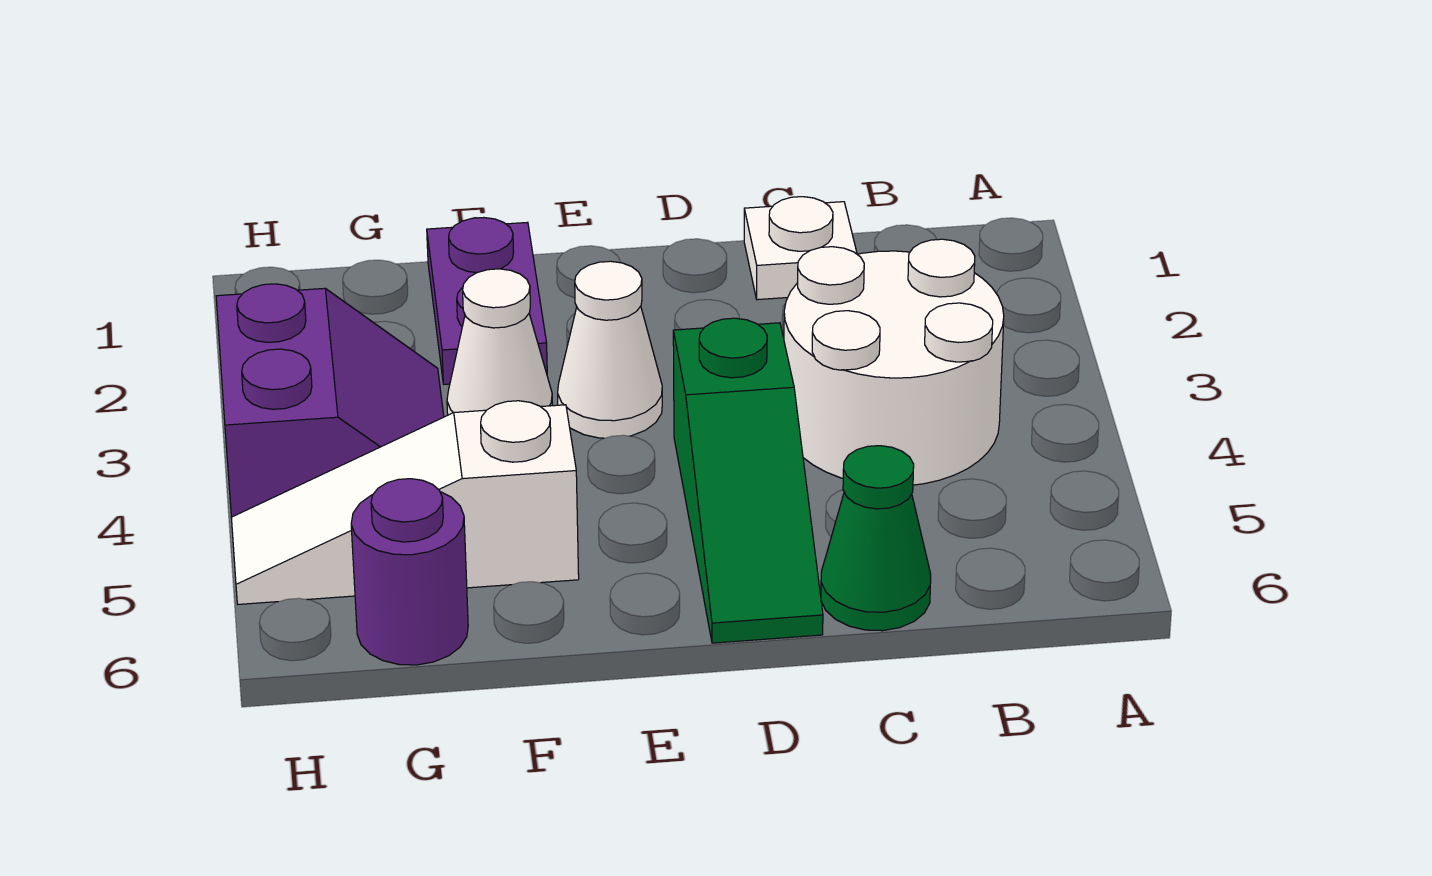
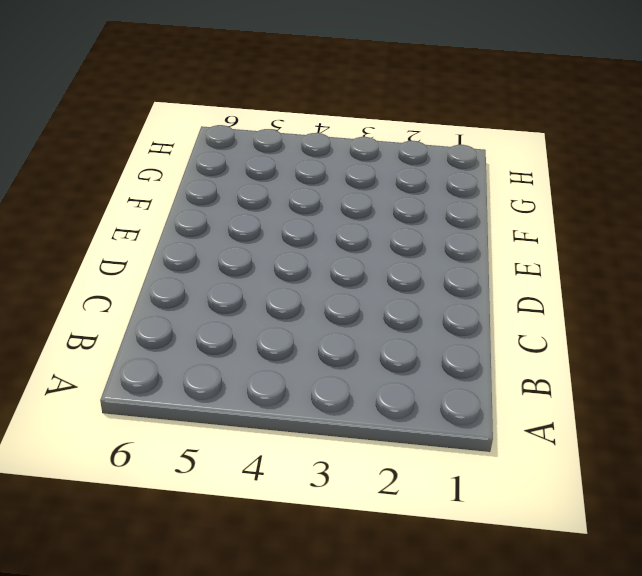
none -> white 2x2 round brick [784,239,1004,485]
none -> white 1x1 plate [744,197,857,300]

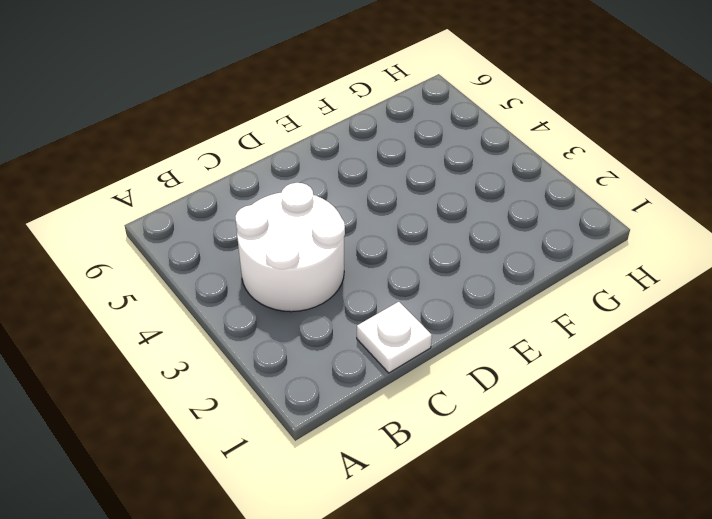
none -> green 1x1 cone [821,446,931,631]
none -> green 1x3 slope [673,318,823,643]

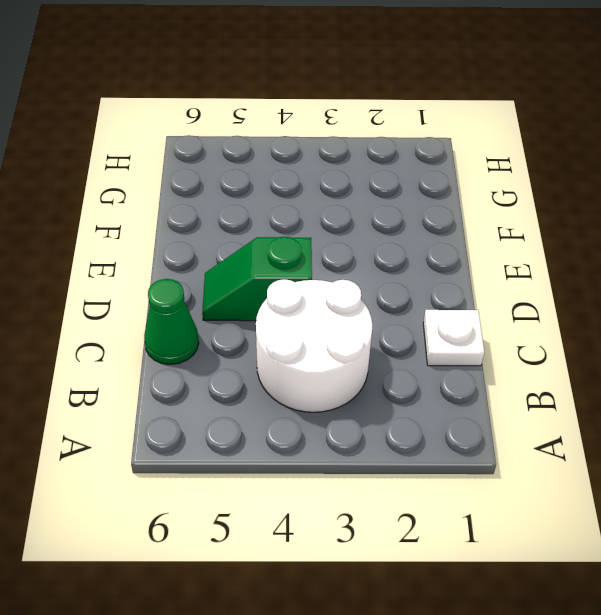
green 1x2 slope [202,237,312,321] -> green 1x3 slope [673,318,823,643]
none -> white 1x1 cone [558,261,662,438]
none -> purple 1x2 plate [427,218,547,384]

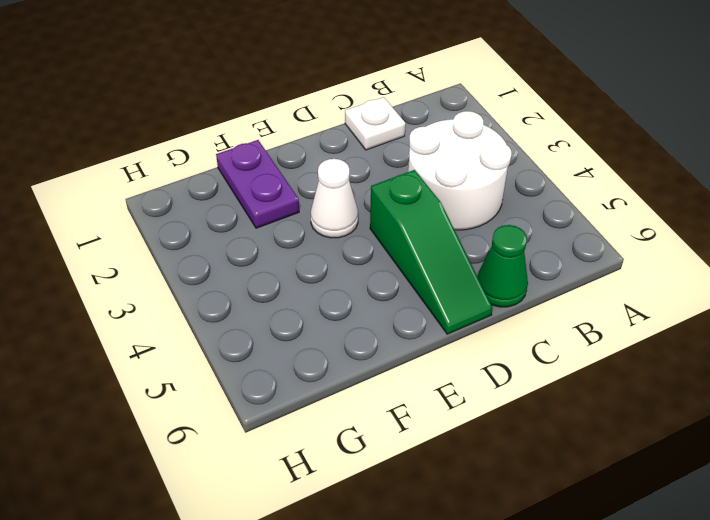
none -> white 1x1 cone [447,269,553,415]
none -> white 1x3 slope [231,401,579,604]

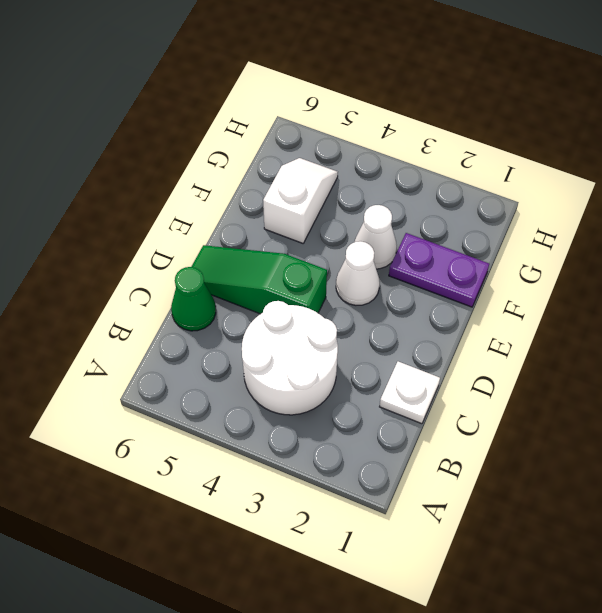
white 1x2 slope [263,158,338,243] -> white 1x3 slope [231,401,579,604]
none -> purple 2x2 slope [216,284,444,517]
none -> purple 1x1 round brick [351,479,468,665]

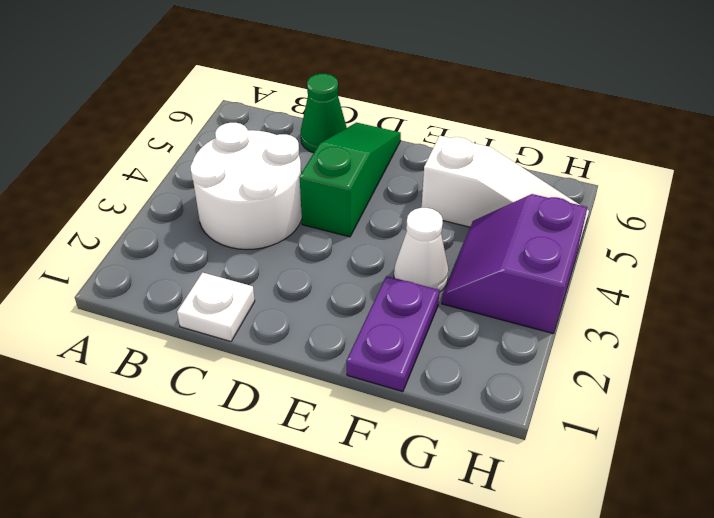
none -> white 1x1 cone [558,261,662,438]
none -> purple 1x1 round brick [351,479,468,665]

